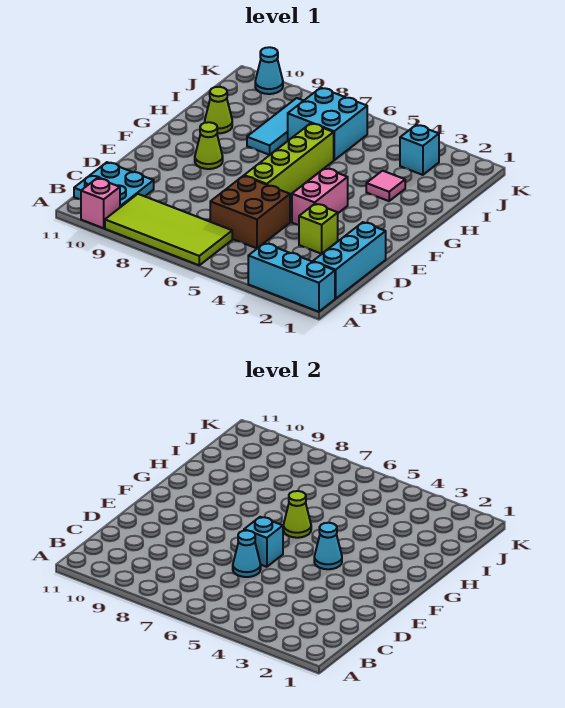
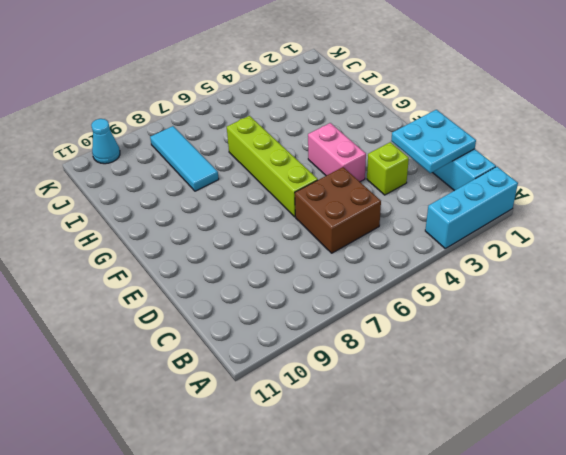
cyan 2x2 plate [391,110,476,173] -> cyan 2x2 plate moved to [74,162,154,207]
none -> lime 2x4 tile [105,194,232,265]
none -> pink 1x1 brick [81,178,120,228]
none -> lime 1x1 cone [195,122,223,169]

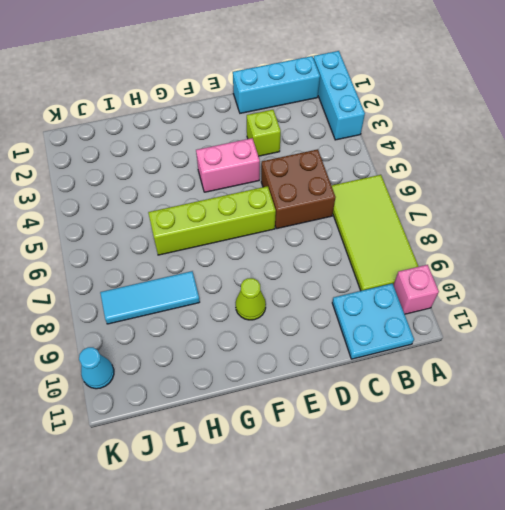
none -> pink 1x1 tile [366,171,405,201]
none -> lime 1x1 cone [205,87,232,133]
none -> cyan 2x2 brick [288,88,367,160]

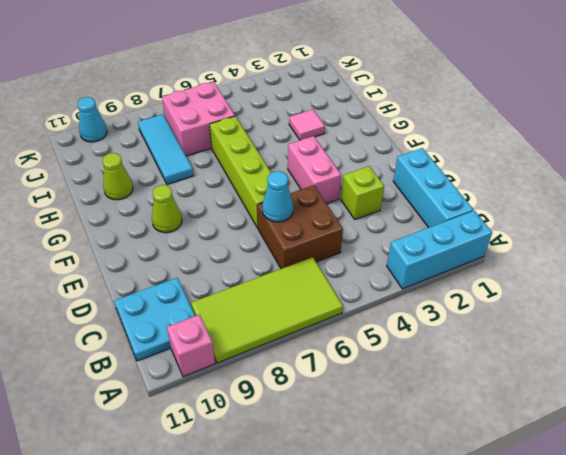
pink 2x2 brick [162,82,235,156] -> cyan 2x2 brick [288,88,367,160]
none -> cyan 1x1 brick [400,125,439,175]
none -> cyan 1x1 brick [244,517,283,567]
none -> cyan 1x1 cone [314,523,342,569]

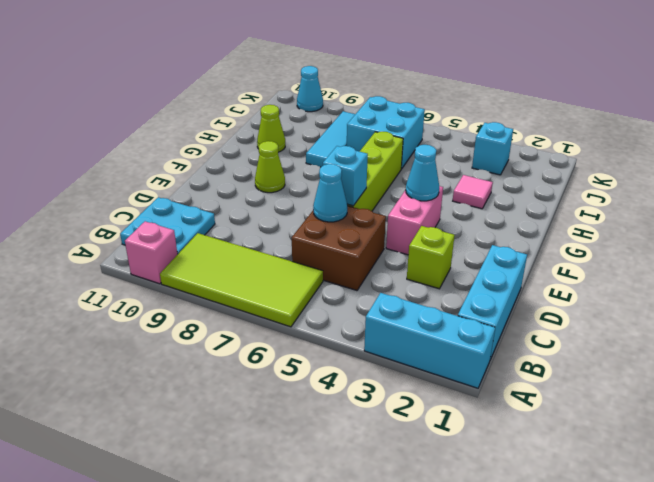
none -> lime 1x1 cone [283,491,311,538]

